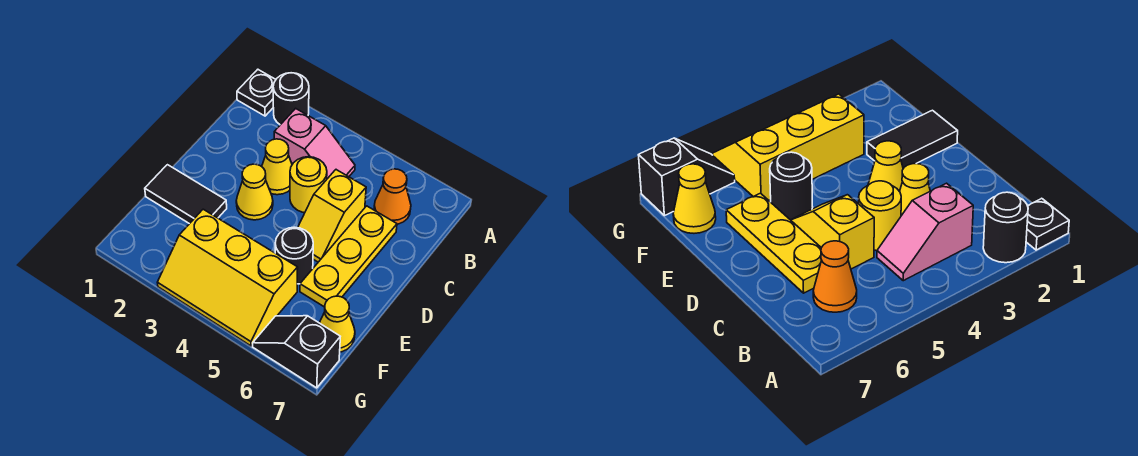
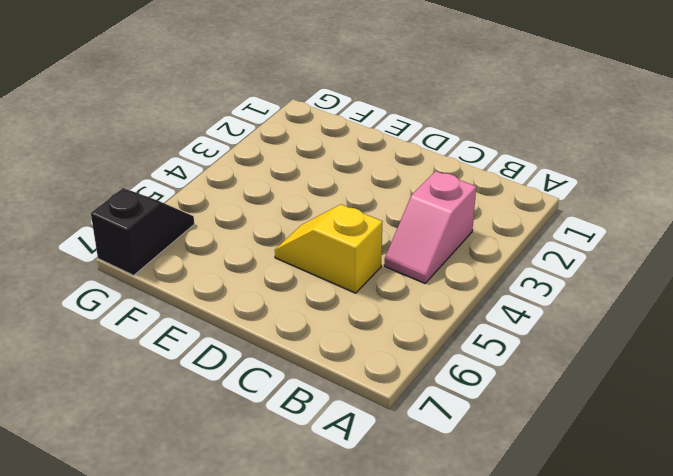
none -> black 1x1 plate [237,70,276,116]
none -> black 1x1 round brick [273,73,309,125]
none -> orange 1x1 cone [374,169,411,224]

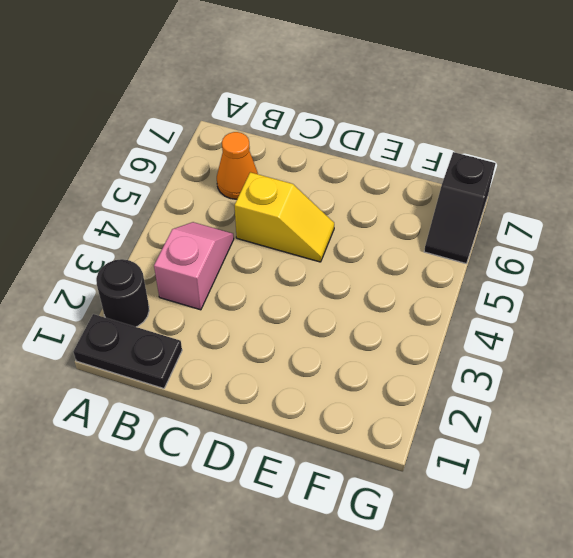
black 1x2 plate [73,314,182,389] -> black 1x1 plate [237,70,276,116]
none -> yellow 1x1 cone [262,139,292,195]
none -> yellow 1x1 round brick [290,157,327,213]
none -> yellow 1x3 plate [300,206,397,307]

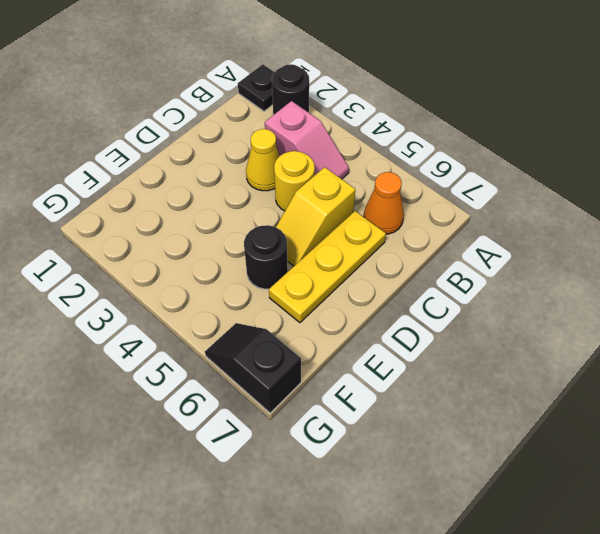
none -> yellow 1x1 cone [236,164,273,220]
none -> black 1x2 tile [145,165,227,224]
none -> yellow 2x3 slope [157,209,298,346]

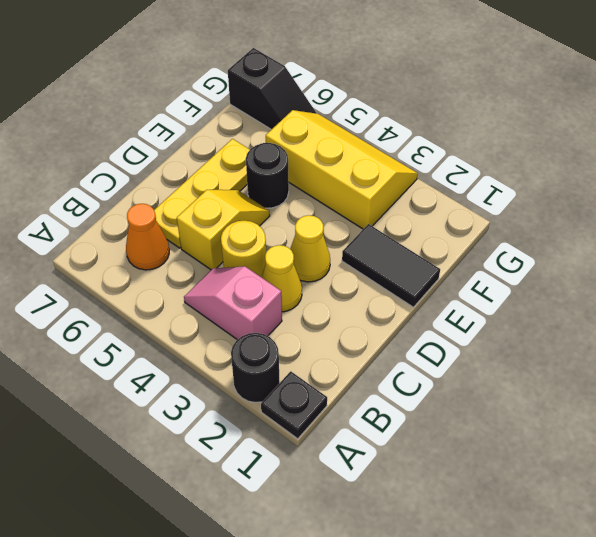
none -> yellow 1x1 cone [320,296,355,352]

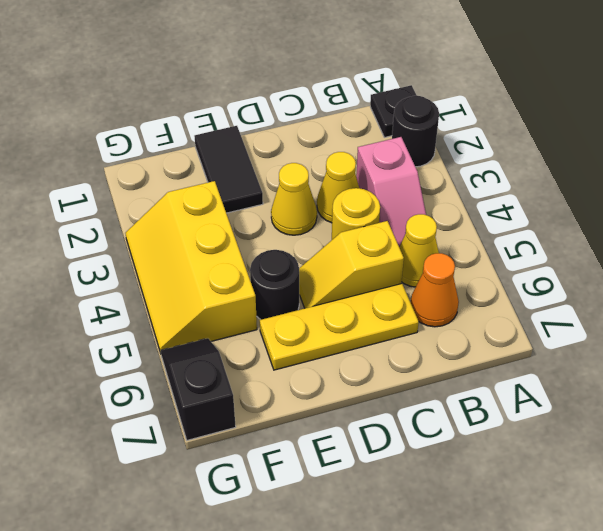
yellow 1x1 cone [399,214,439,287] -> yellow 1x1 cone moved to [320,296,355,352]

